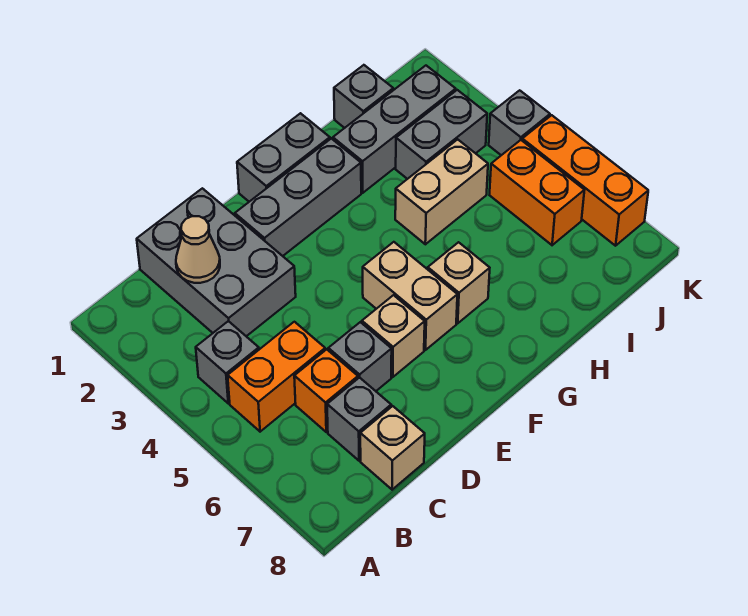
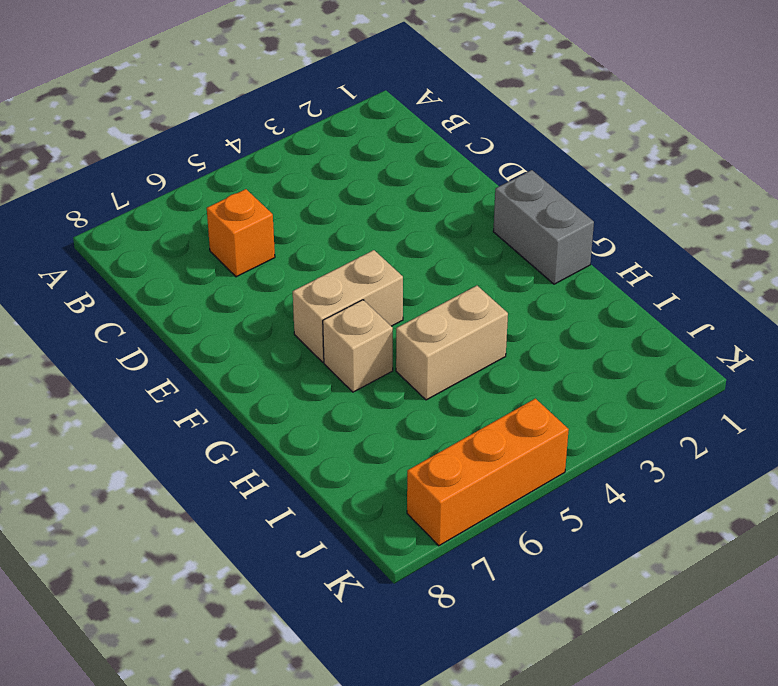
tan 1x2 brick [396,286,508,400] -> tan 1x2 brick turned to [395,139,488,244]
none -> grey 1x1 brick [196,321,259,403]
none -> orange 1x2 brick [228,322,325,432]
none -> grey 2x3 brick [137,188,296,336]

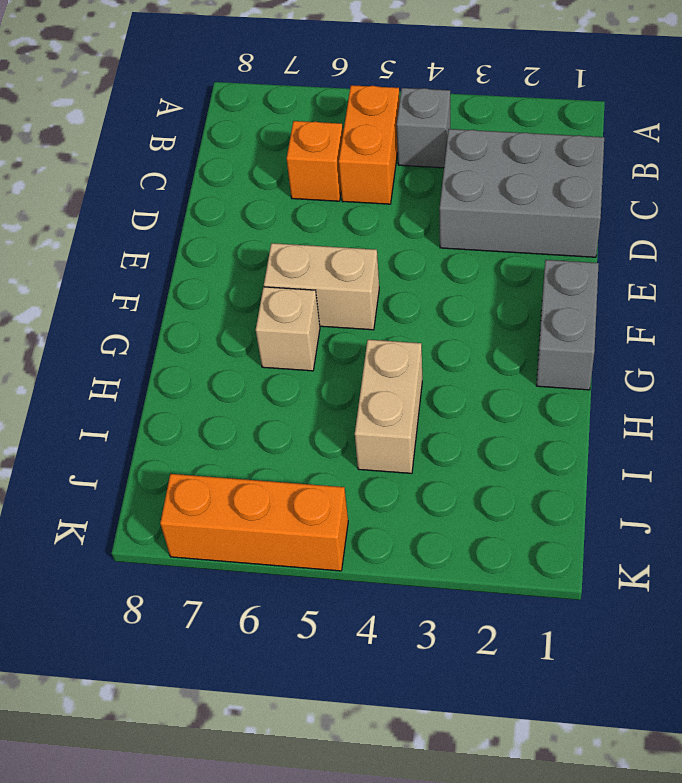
none -> grey 1x1 brick [327,377,391,461]
none -> tan 1x1 brick [360,406,425,490]
none -> grey 1x1 brick [328,322,392,391]

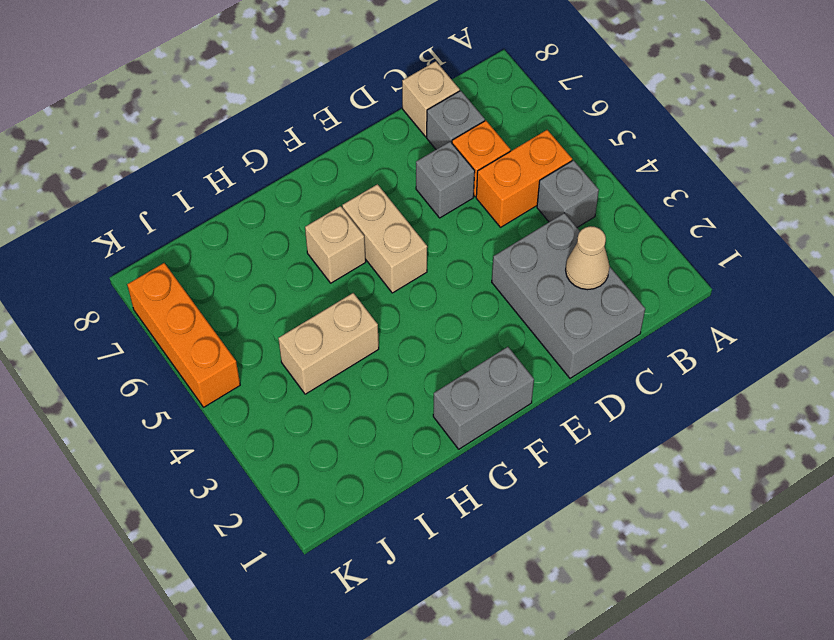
none -> grey 1x3 brick [235,138,361,256]
none -> tan 1x1 brick [362,295,425,377]
none -> grey 1x3 brick [333,66,456,193]

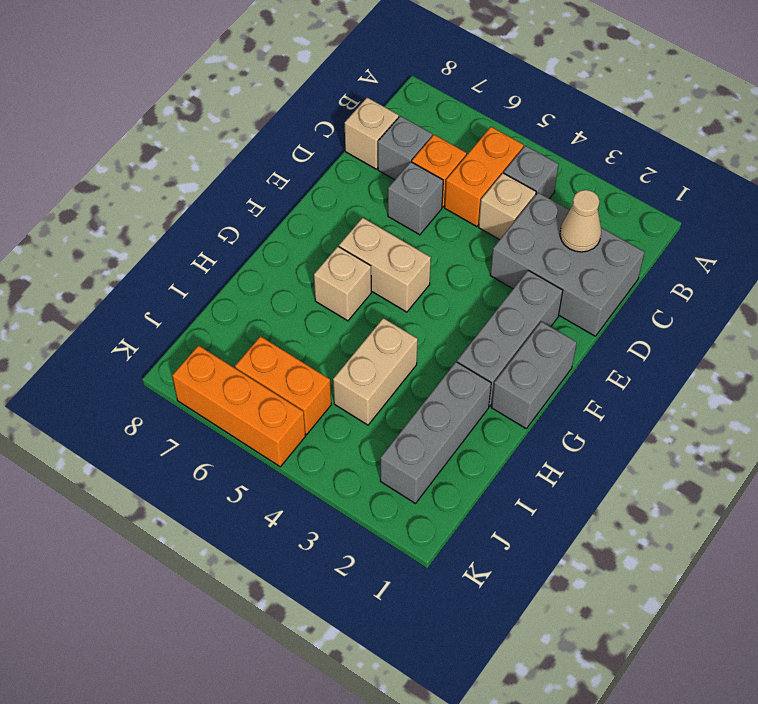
tan 1x1 brick [479,173,536,240] -> tan 1x1 brick moved to [362,295,425,377]
none -> grey 1x1 brick [334,65,393,128]
none -> grey 1x2 brick [396,90,487,179]
none -> grey 1x1 brick [489,90,550,155]

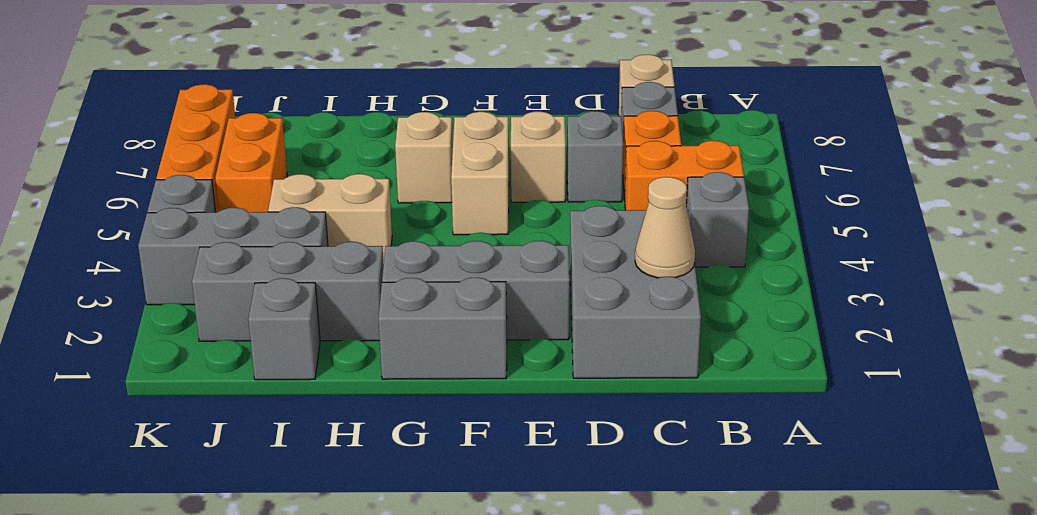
grey 1x3 brick [138,207,328,305] -> grey 1x2 brick [396,90,487,179]

